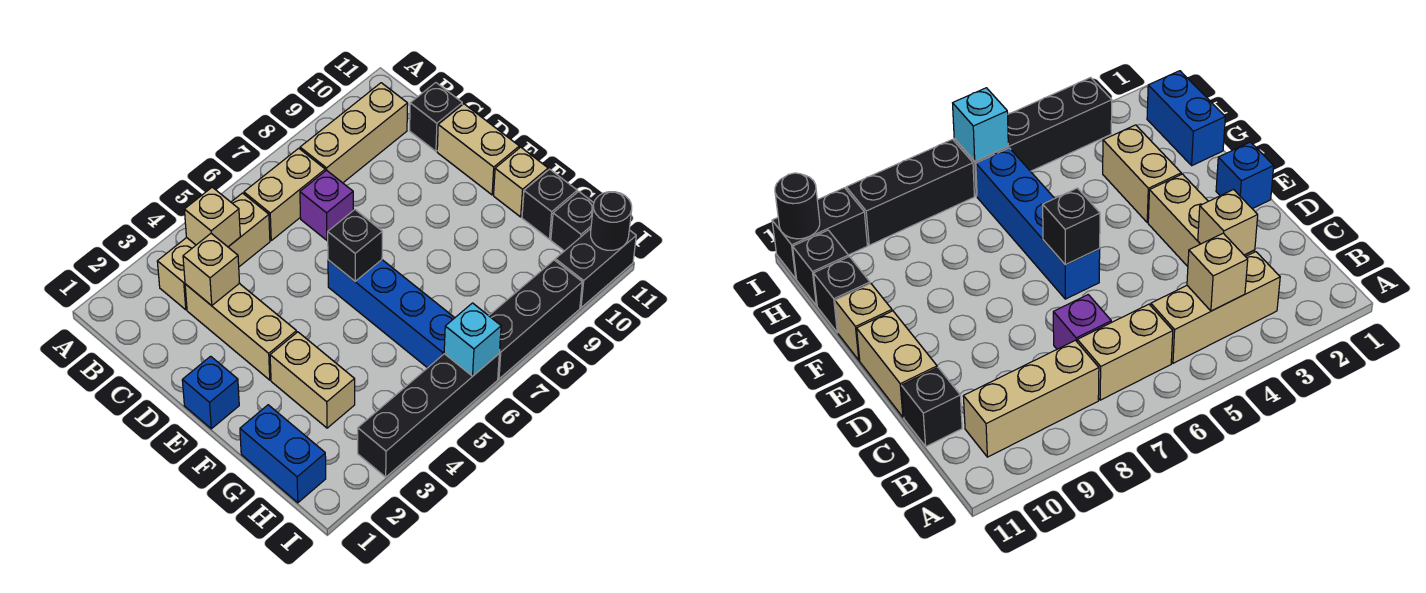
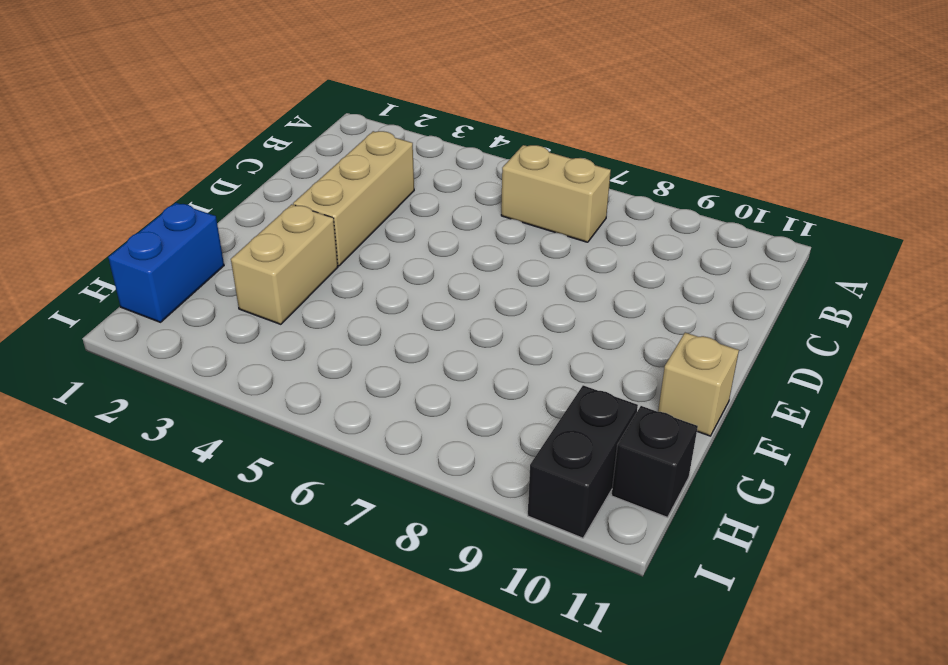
black 1x2 brick [528,385,638,538] -> black 1x2 brick turned to [555,229,636,308]
none -> tan 1x3 brick [157,193,270,310]
none -> tan 1x3 brick [300,83,408,183]
none -> purple 1x1 brick [300,170,353,240]

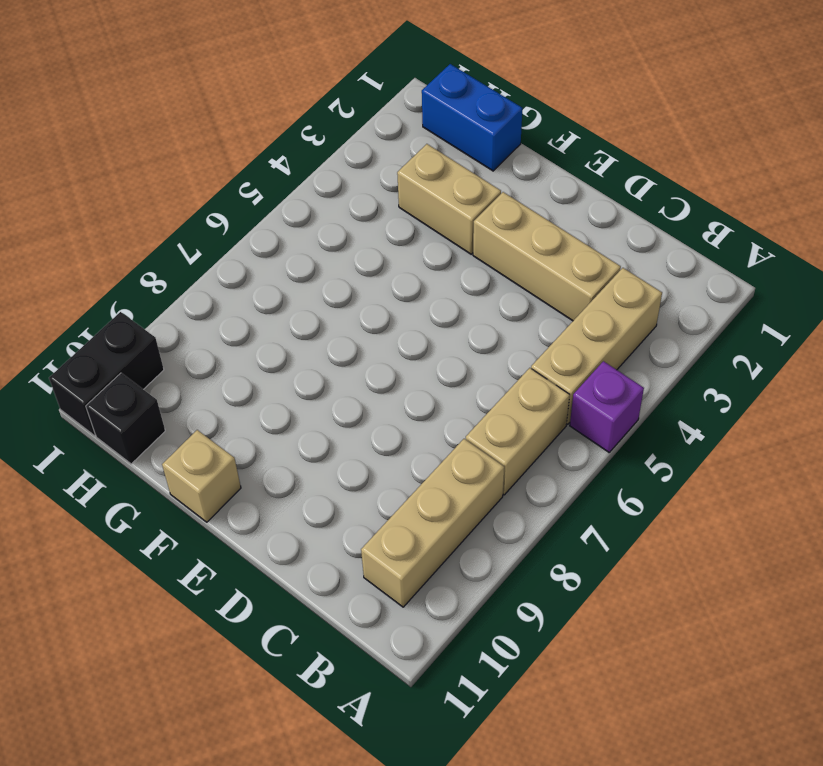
purple 1x1 brick [570,361,644,452] -> purple 1x1 brick moved to [300,170,353,240]
none -> black 1x1 brick [410,83,462,151]
none -> tan 1x2 brick [437,104,519,195]
none -> blue 1x1 brick [182,356,239,429]

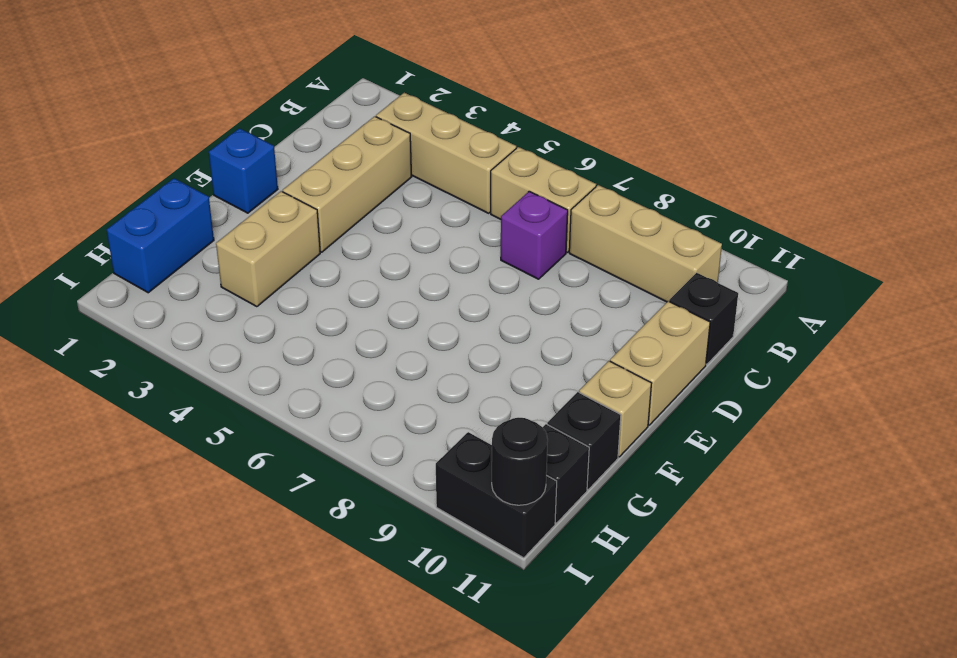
none -> blue 1x4 brick [328,260,454,368]
none -> black 1x4 brick [358,354,499,477]
none -> black 1x3 brick [489,260,582,379]

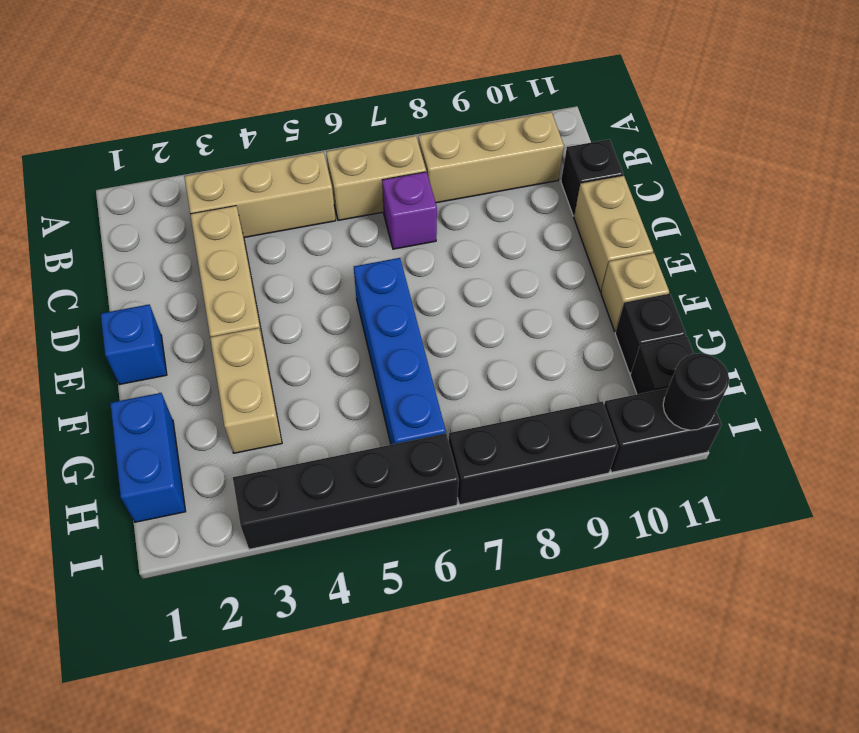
none -> tan 1x1 brick [184,187,240,247]
none -> tan 1x1 brick [183,234,239,306]
none -> black 1x1 brick [328,210,382,281]

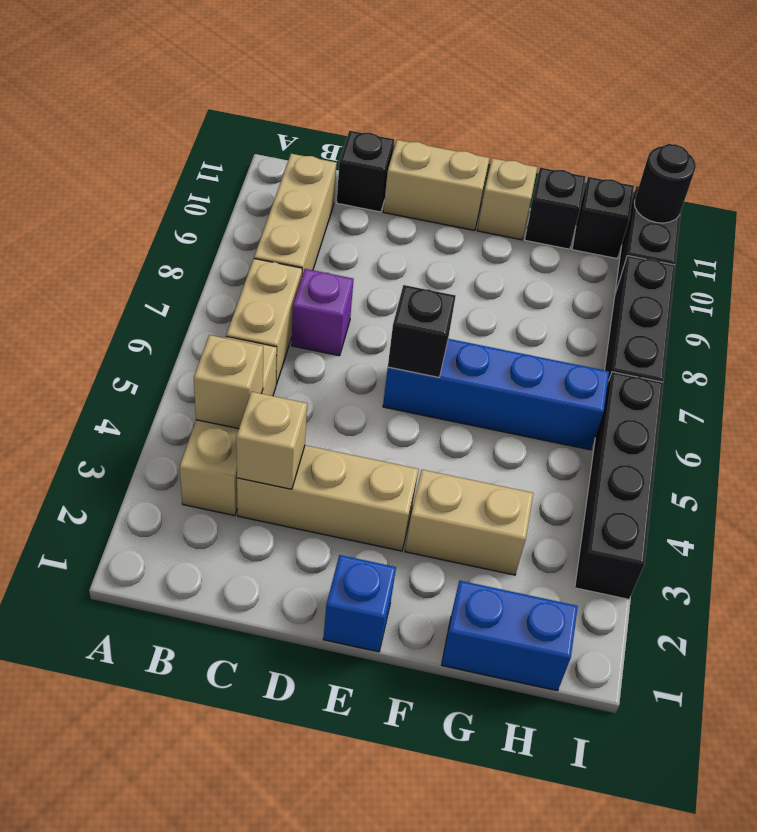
none -> cyan 1x1 brick [444,303,501,376]

